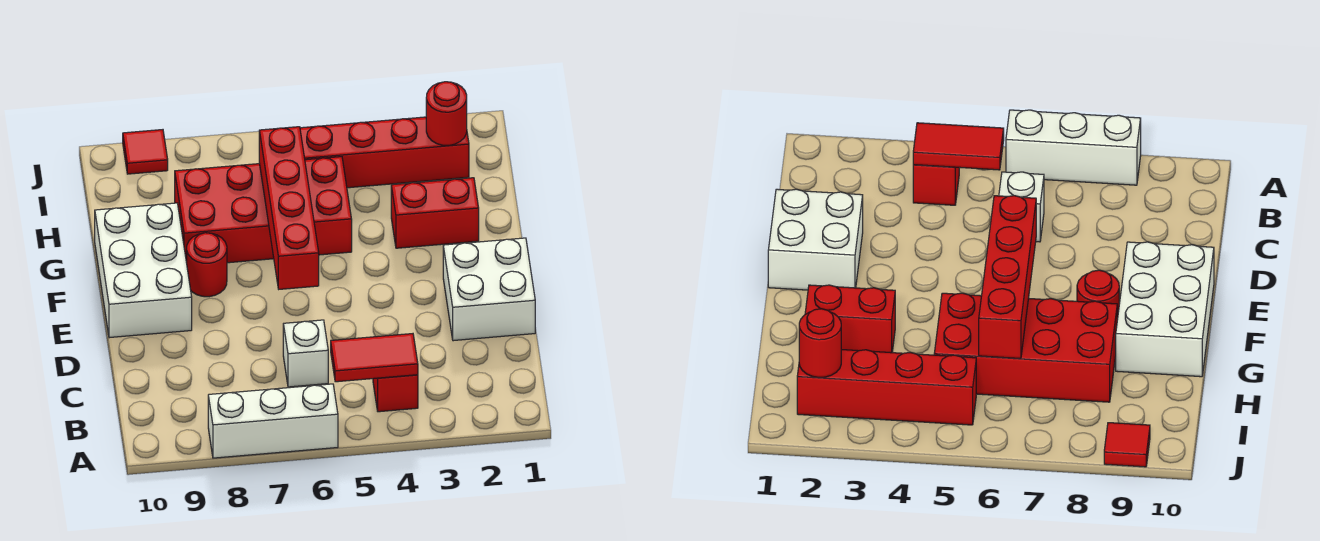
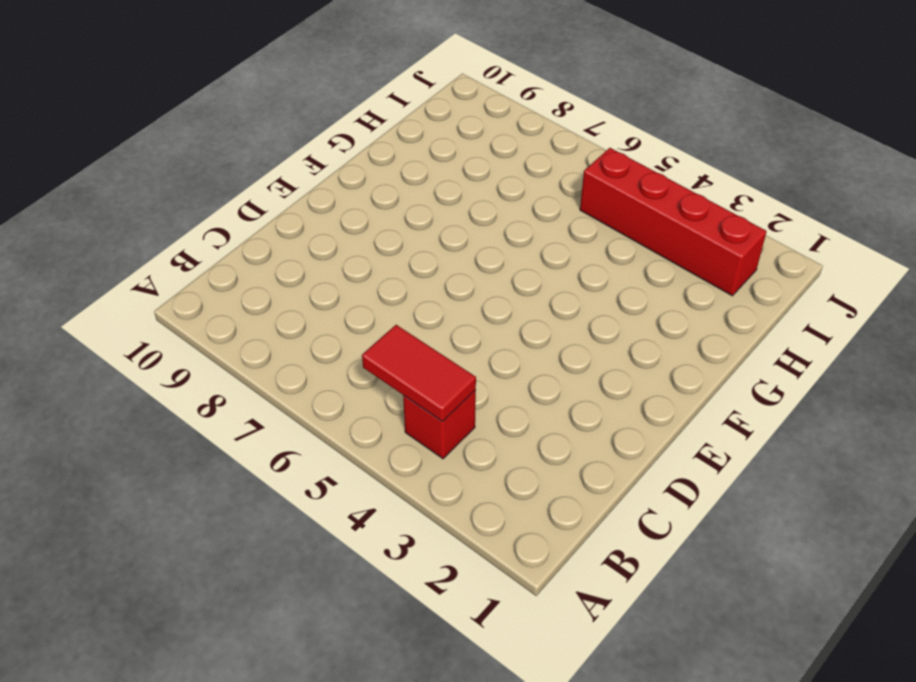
none -> white 1x3 brick [208,384,338,458]
none -> white 1x1 brick [283,320,328,387]
none -> white 2x2 brick [443,238,535,341]

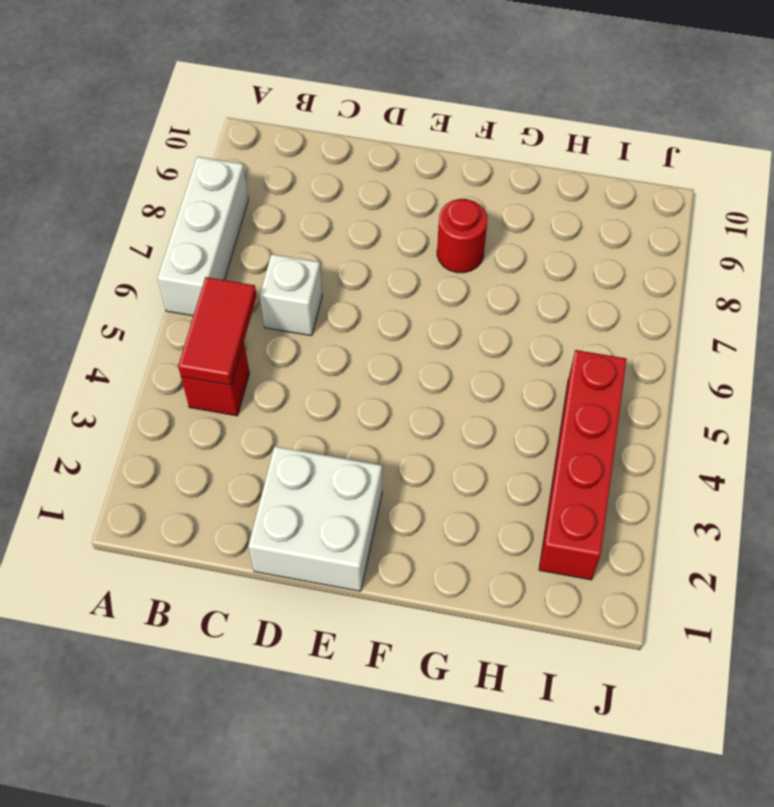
none -> white 2x3 brick [95,203,192,338]
none -> red 1x2 brick [391,178,479,248]
none -> red 2x4 brick [175,157,352,263]

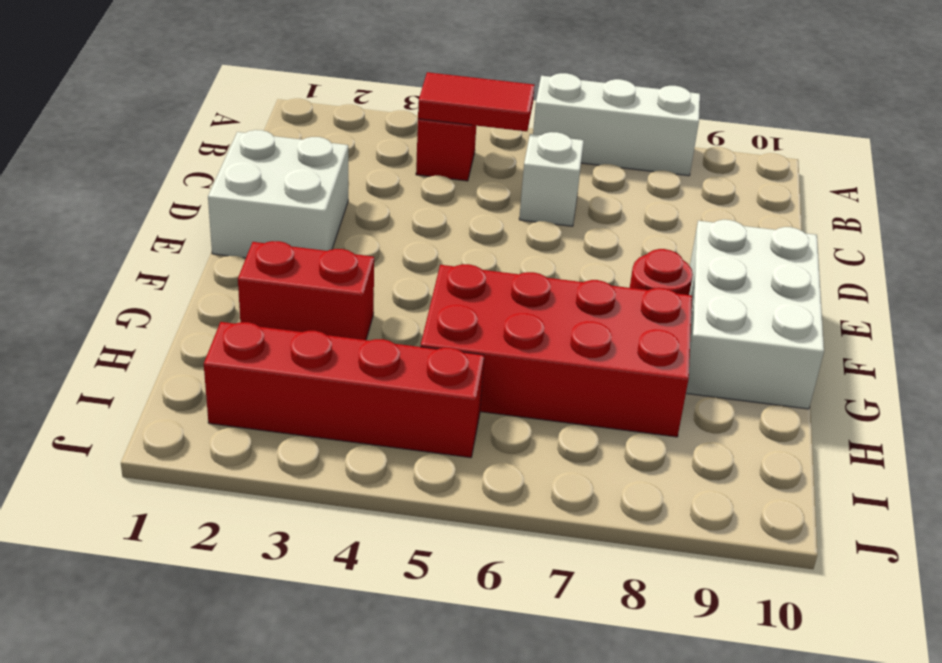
none -> red 1x1 tile [123,130,168,174]
none -> red 1x4 brick [259,127,319,289]
none -> red 1x1 round brick [426,82,467,146]

